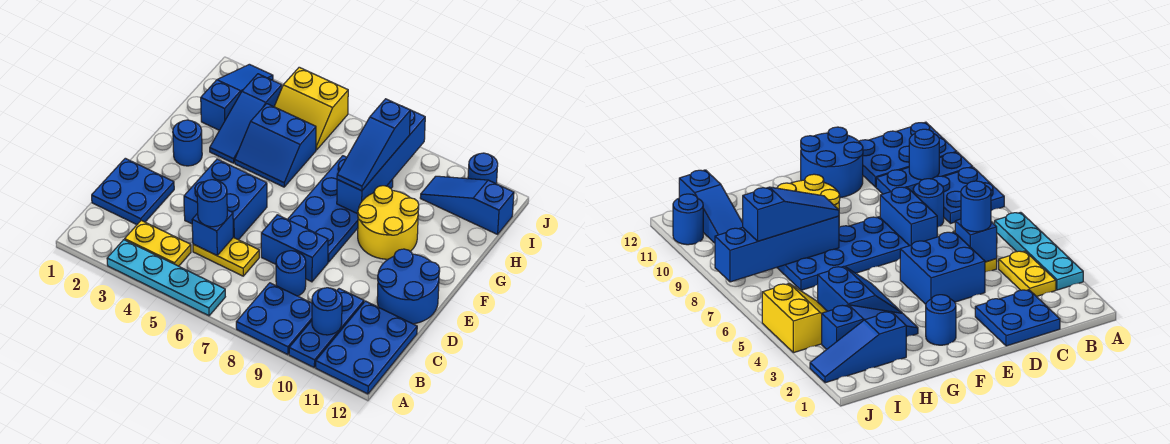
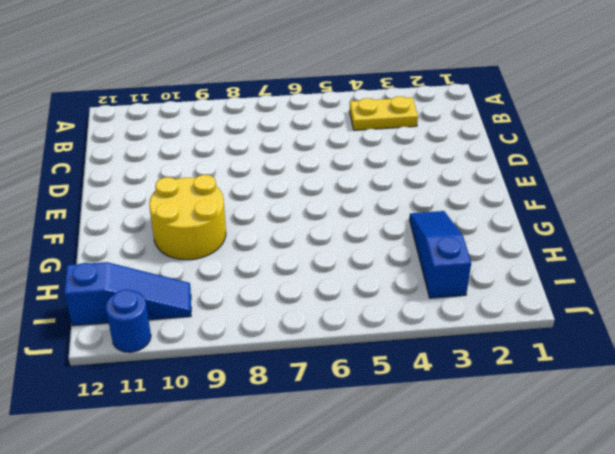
none -> cyan 1x4 plate [107,240,225,316]
none -> blue 2x2 plate [236,283,312,355]
none -> blue 1x3 plate [289,289,364,367]

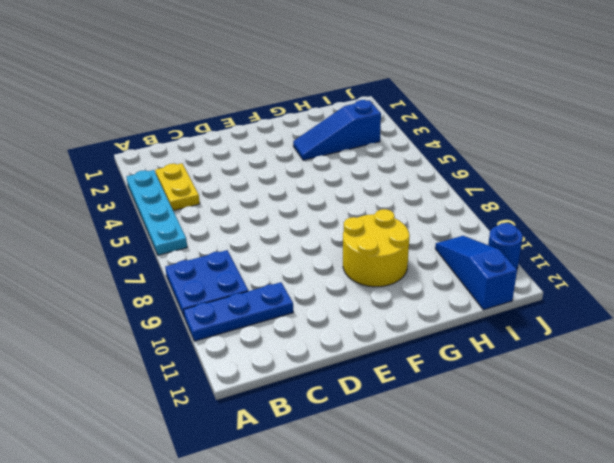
none -> blue 2x3 plate [316,301,417,394]
none -> blue 2x2 plate [92,158,174,224]
none -> yellow 1x2 plate [193,237,259,276]

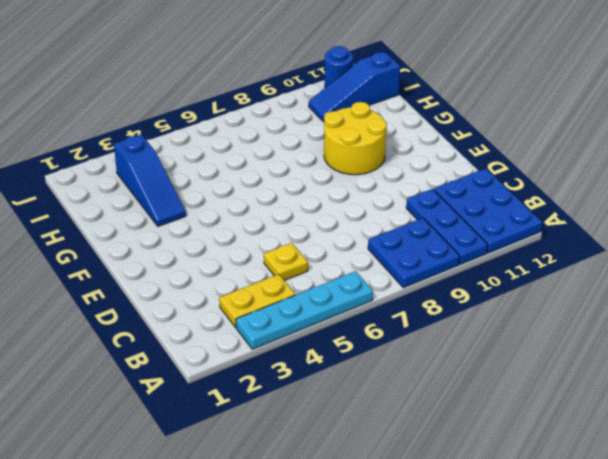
yellow 1x1 plate [264,243,308,280] -> yellow 1x2 plate [193,237,259,276]
none -> blue 2x2 plate [92,158,174,224]
none -> blue 1x1 round brick [276,251,306,296]
none -> blue 2x2 brick [184,159,267,240]

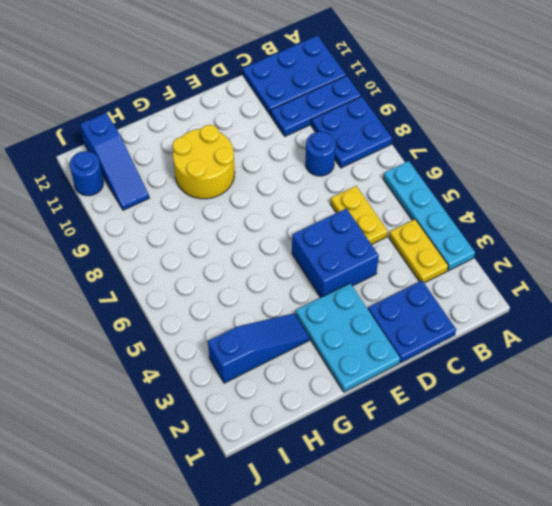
cyan 2x3 plate [295,283,400,392] -> blue 1x1 round brick [173,120,202,166]
none -> blue 1x2 brick [261,215,328,282]
none -> blue 2x2 round brick [377,249,440,324]
none -> blue 2x4 plate [288,156,393,262]

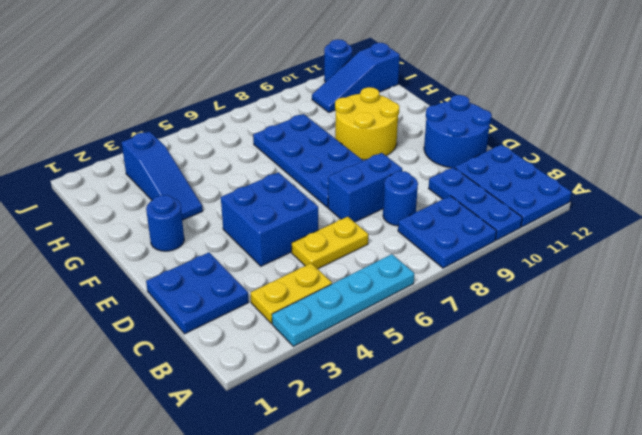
none -> blue 2x2 slope [235,104,316,187]
none -> blue 1x3 slope [201,64,273,130]
none -> yellow 2x2 slope [274,67,348,150]

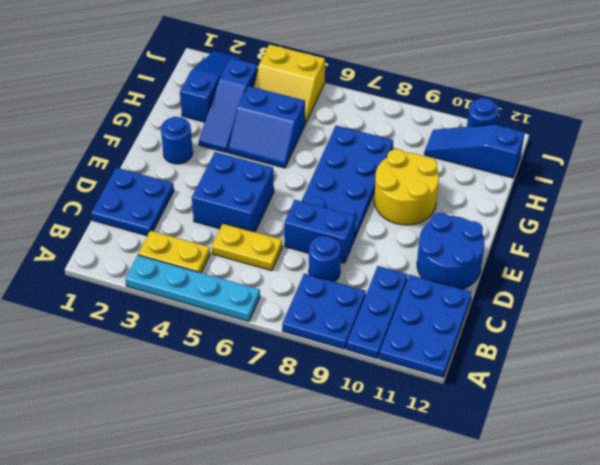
none -> blue 1x1 round brick [312,288,342,335]
none -> blue 1x1 brick [192,210,233,255]
none -> blue 1x4 brick [337,110,425,214]

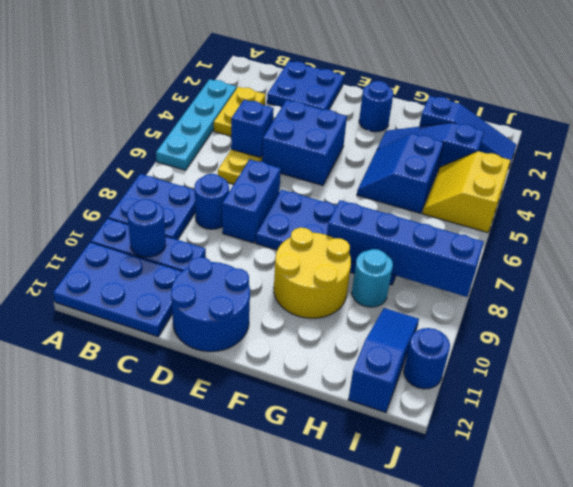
cyan 1x1 round brick [352,249,393,307] -> none
none -> blue 1x1 round brick [197,180,227,227]
none -> blue 1x3 slope [337,99,410,191]

